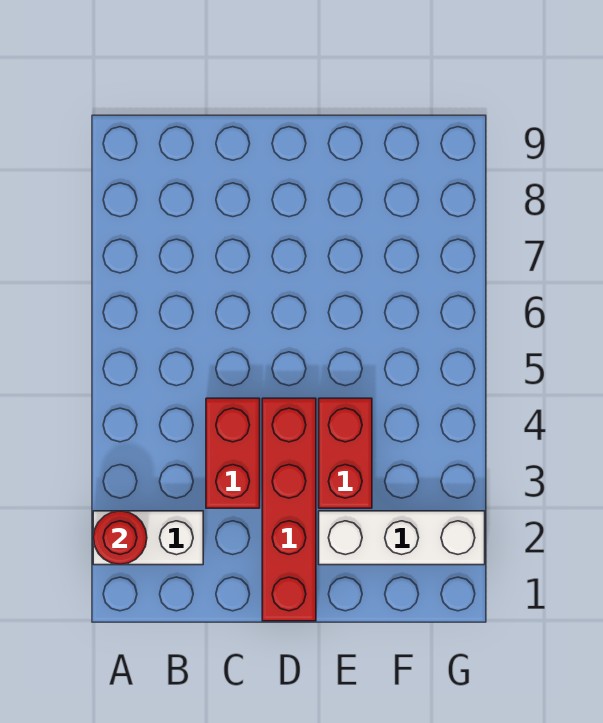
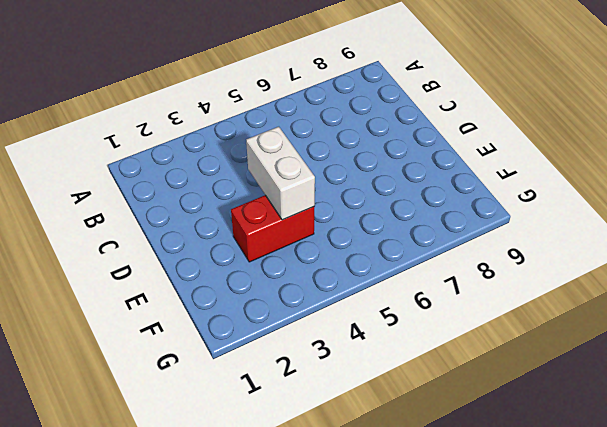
white 1x2 brick [246,127,315,220] -> white 1x2 brick moved to [93,511,203,565]
none -> red 1x2 brick [206,398,260,508]
none -> red 1x4 brick [262,398,316,621]

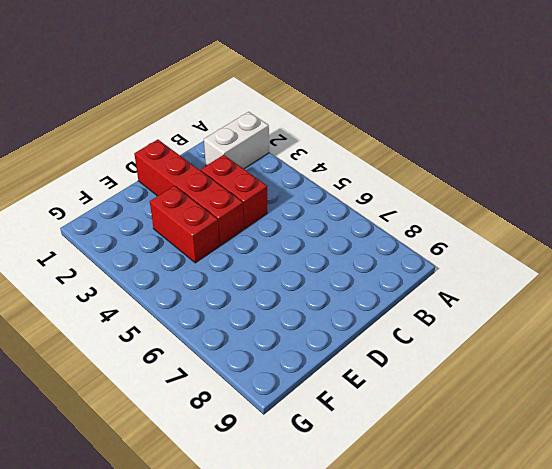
none -> white 1x3 brick [319,511,485,565]
none -> red 1x1 round brick [93,511,147,565]

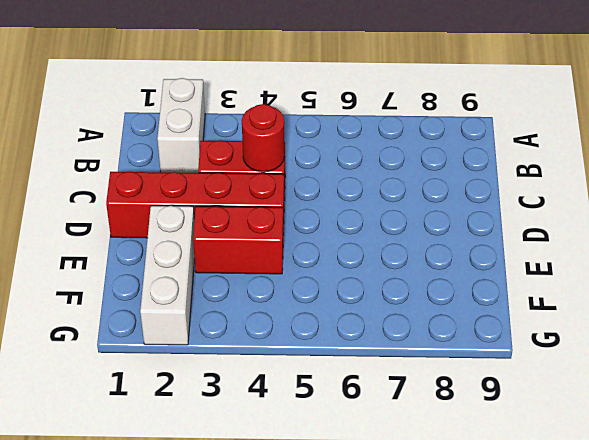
red 1x1 round brick [242,104,285,172] -> red 1x1 round brick moved to [93,511,147,565]

